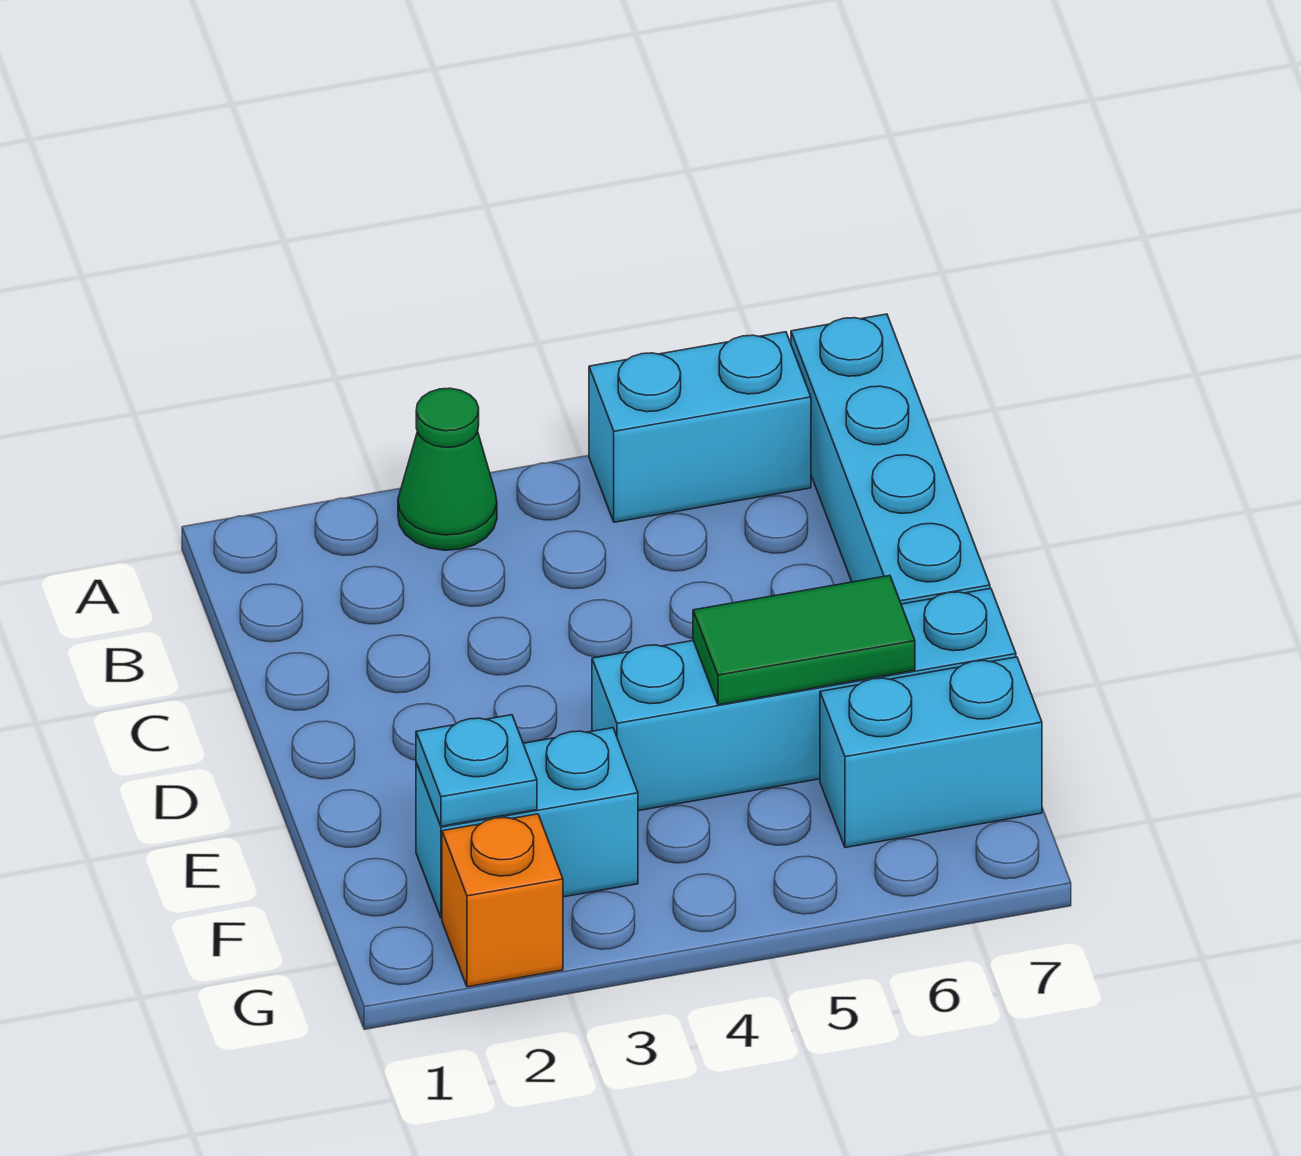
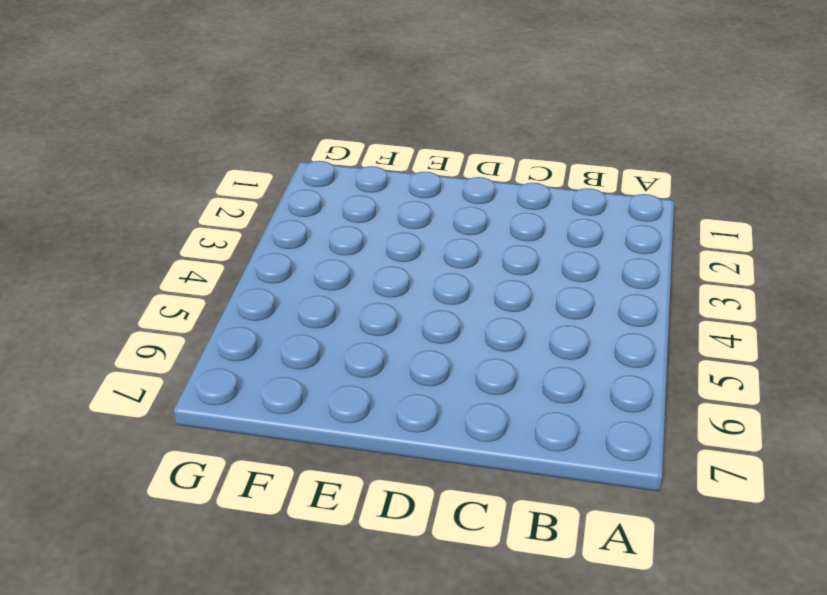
none -> green 1x1 cone [398,388,497,550]
none -> cyan 1x2 brick [589,332,811,522]

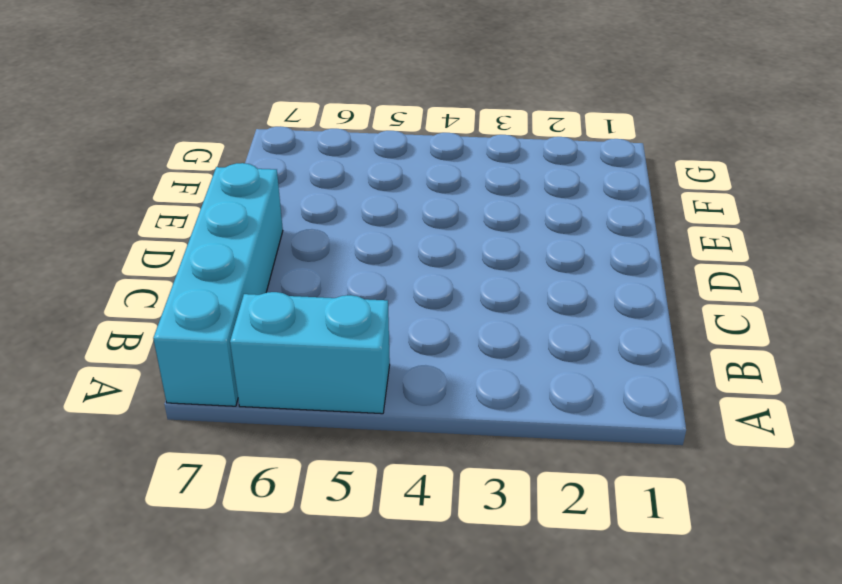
none -> green 1x1 cone [398,388,497,550]
none -> cyan 1x4 brick [592,588,1016,811]

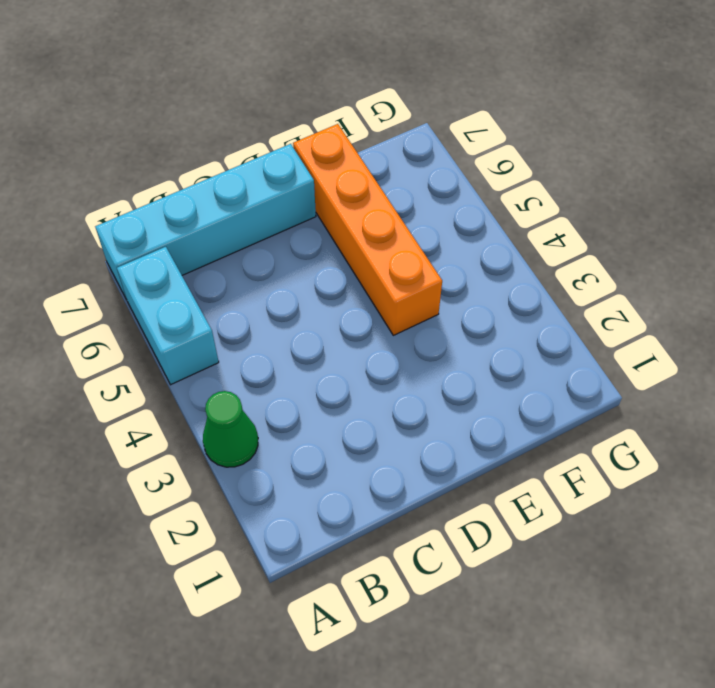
orange 1x4 brick [293,124,442,335] -> cyan 1x4 brick [592,588,1016,811]
none -> cyan 1x2 brick [416,728,638,918]
none -> cyan 1x2 brick [820,657,1042,848]

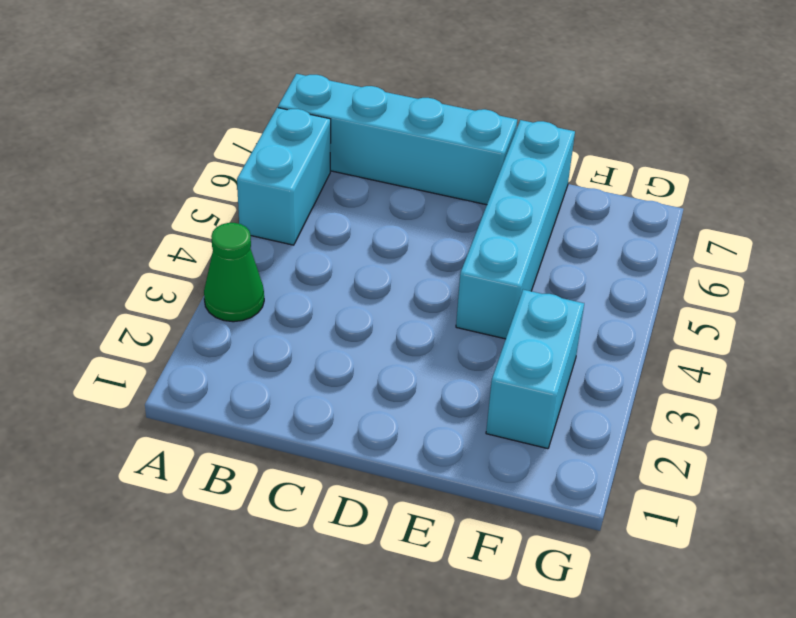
none -> cyan 1x2 brick [820,657,1042,848]
none -> orange 1x1 brick [442,814,563,987]

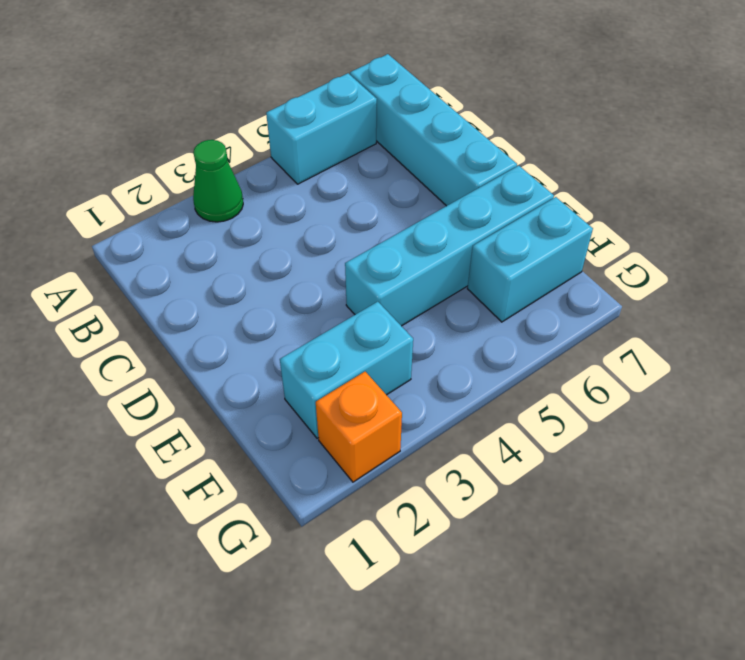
none -> green 1x2 tile [693,576,915,705]
none -> cyan 1x1 plate [416,715,537,826]

